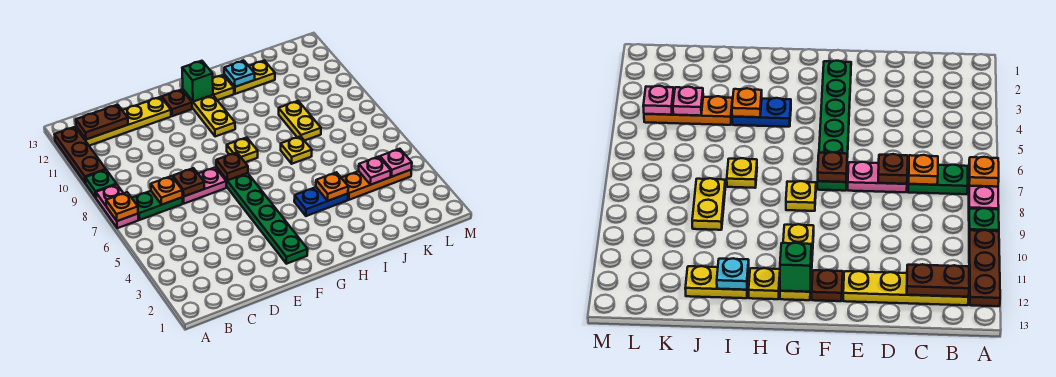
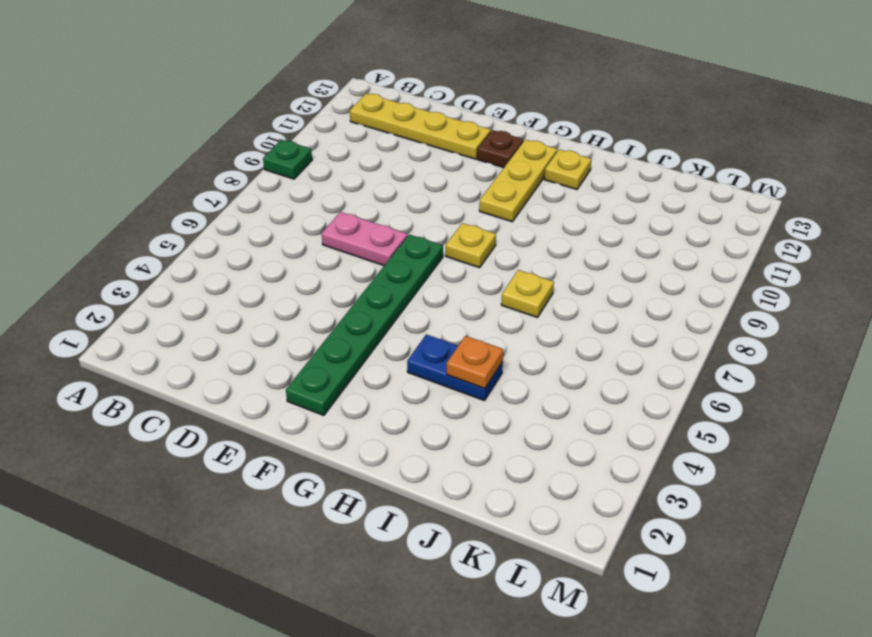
none -> pink 1x2 plate [96,185,139,228]
none -> brown 1x3 plate [55,127,106,183]
none -> green 1x2 plate [132,191,183,220]

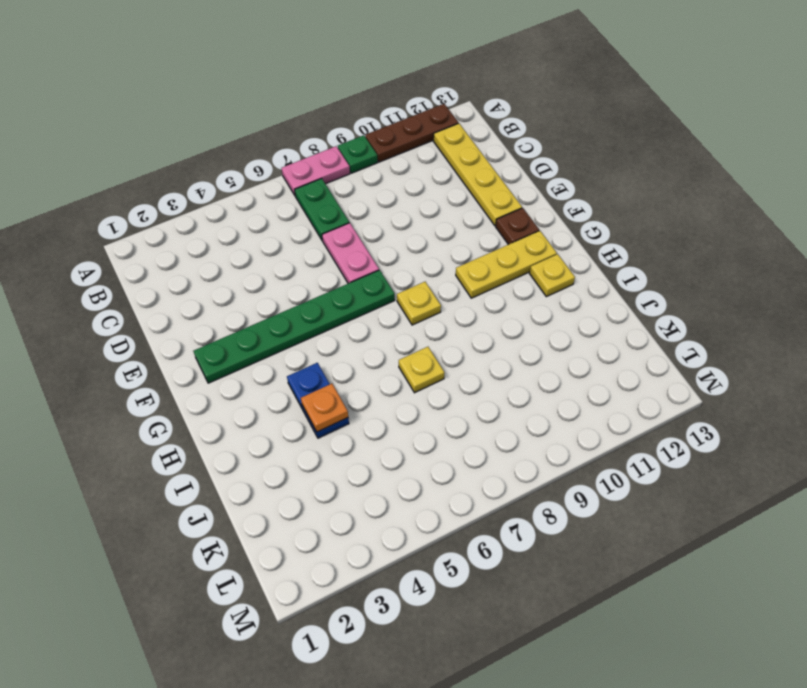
none -> yellow 1x2 plate [224,61,275,94]
none -> orange 1x3 plate [342,170,411,200]
none -> yellow 1x2 plate [279,101,321,141]

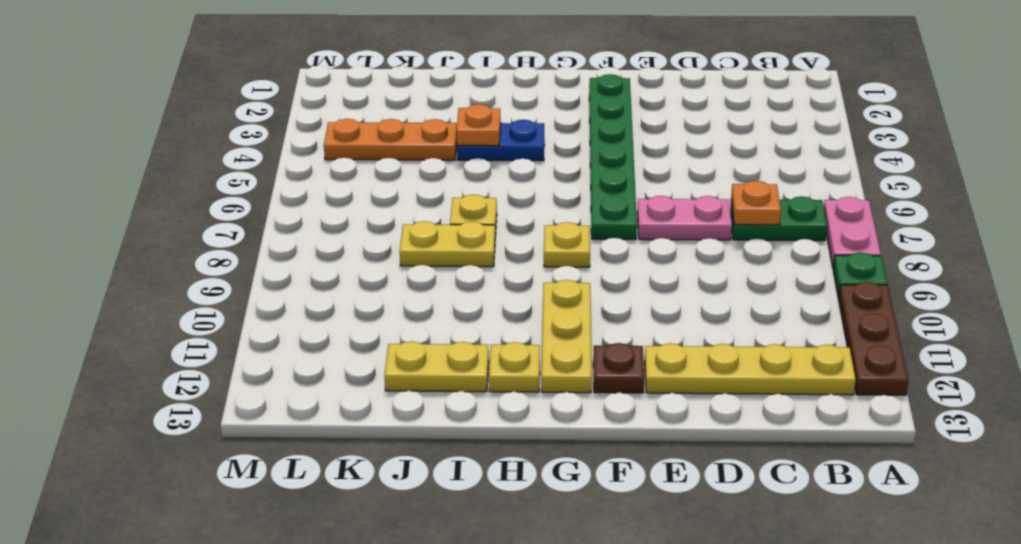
yellow 1x2 plate [400,221,495,267] -> yellow 1x2 plate turned to [279,101,321,141]
none -> orange 1x1 plate [106,192,138,221]
none -> brown 1x2 plate [76,105,128,140]
none -> brown 1x1 plate [173,168,204,196]

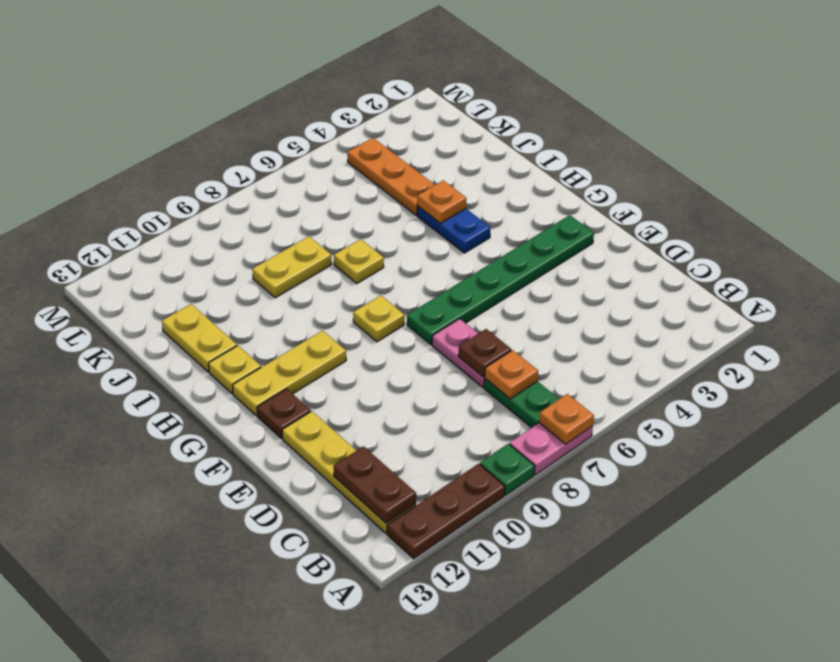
none -> brown 1x1 plate [216,152,248,180]
none -> green 1x1 brick [182,61,213,102]
none -> cyan 1x1 plate [224,61,255,87]

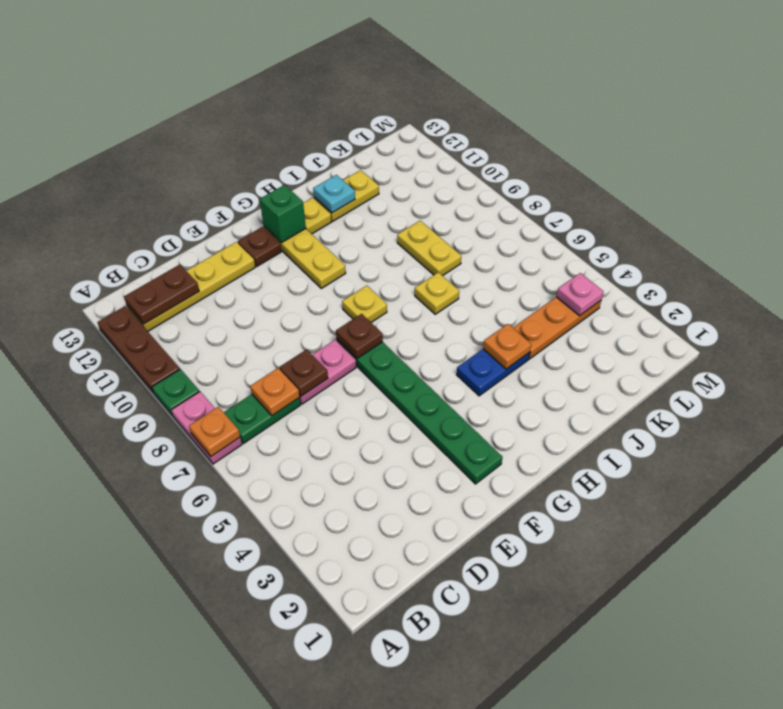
none -> pink 1x1 plate [359,157,391,185]

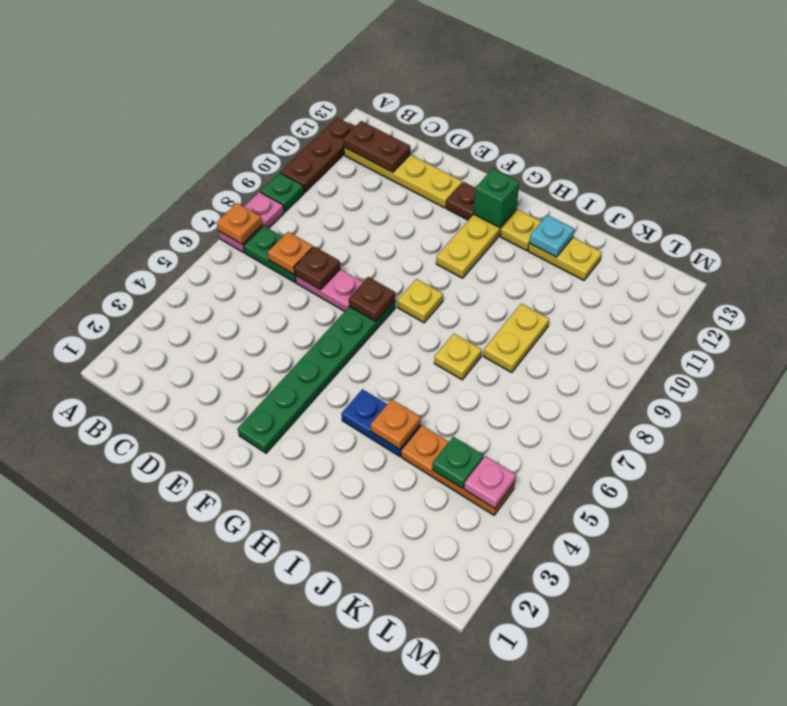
green 1x1 plate [432,437,483,488] -> pink 1x1 plate [359,157,391,185]

